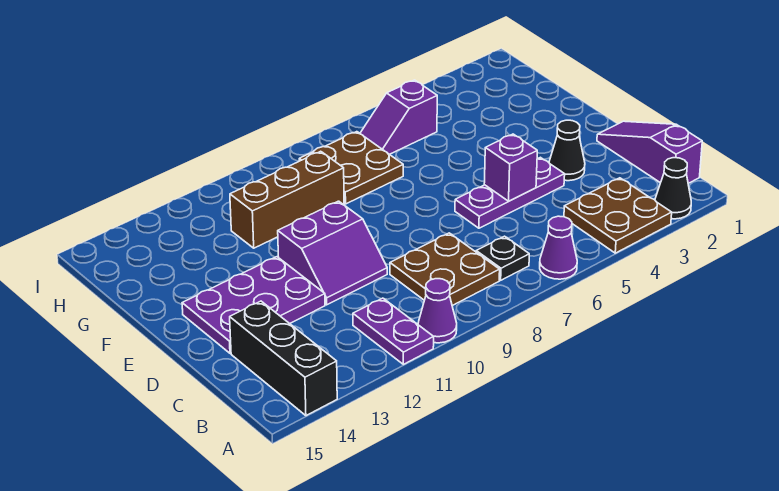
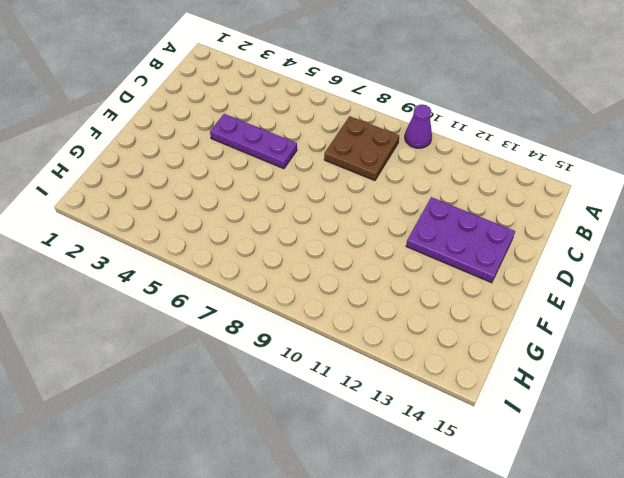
none -> black 1x1 cone [655,158,691,219]
none -> brown 2x2 plate [564,178,672,253]
none -> purple 1x1 cone [540,216,577,279]

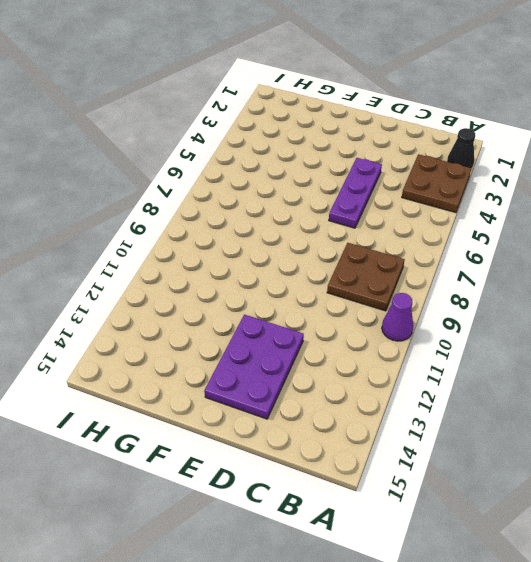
none -> purple 1x1 cone [540,216,577,279]
none -> purple 1x2 plate [353,298,434,364]
none -> black 1x3 brick [230,301,337,416]

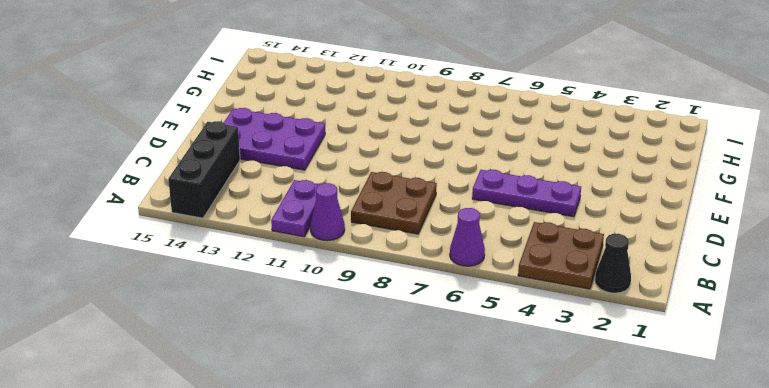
none -> purple 1x3 slope [597,121,702,183]
none -> black 1x1 plate [476,236,529,280]
none -> black 1x1 cone [549,120,585,181]

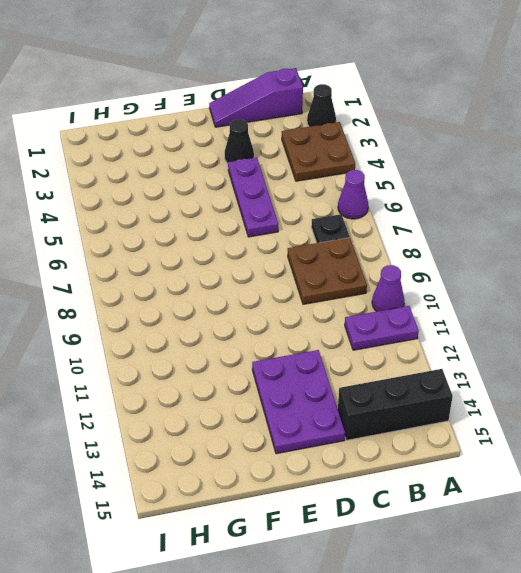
none -> purple 2x2 slope [278,201,387,305]
none -> brown 2x2 plate [299,132,403,204]
none -> brown 1x3 brick [230,151,344,248]

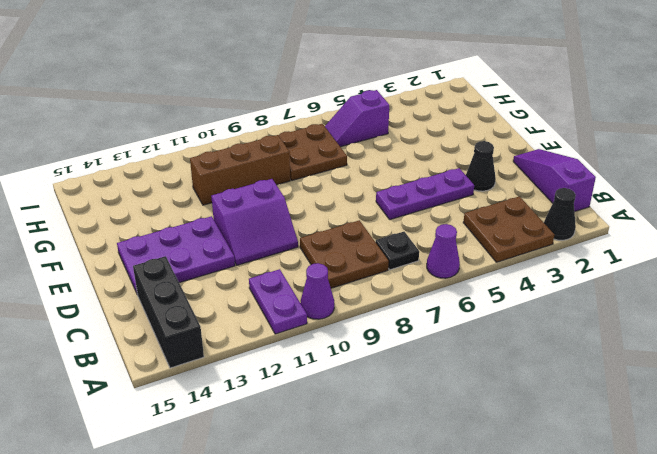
none -> purple 1x1 brick [484,134,537,201]

